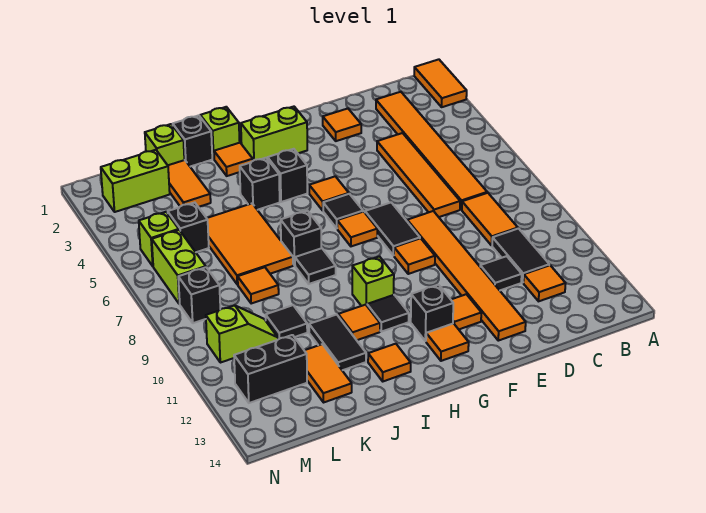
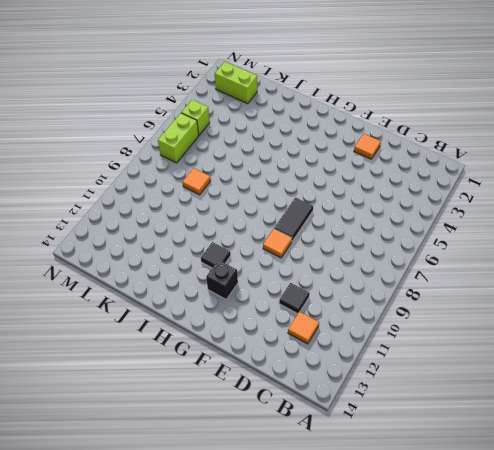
none -> orange 1x2 tile [414,59,467,107]
none -> orange 1x6 tile [376,92,487,210]
none -> orange 1x2 tile [462,193,518,246]
none -> black 1x2 tile [492,229,549,282]

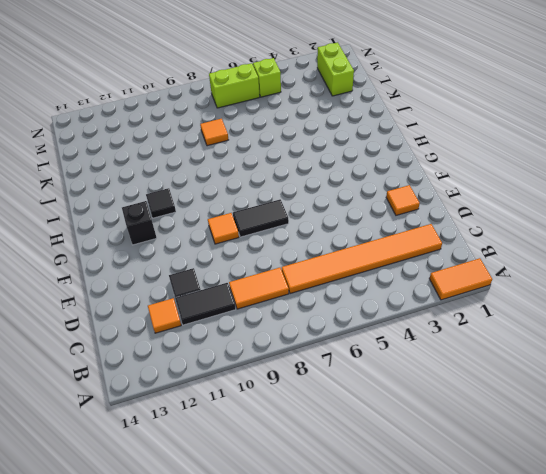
none -> orange 1x4 tile [377,133,460,217]
none -> orange 1x6 tile [407,211,526,341]
none -> orange 1x1 tile [451,294,481,329]
none -> lime 1x2 brick [241,107,307,161]

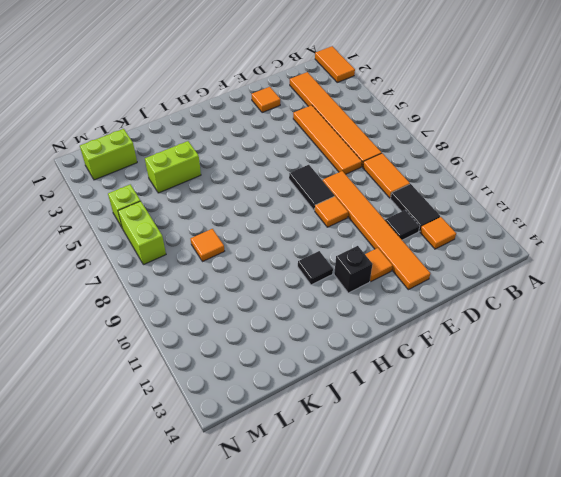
lime 1x2 brick [145,141,201,193] -> lime 1x2 brick moved to [241,107,307,161]
none -> orange 1x1 tile [309,176,349,210]
none -> black 1x1 tile [323,194,363,228]
none -> orange 1x1 tile [337,212,377,246]
none -> orange 1x1 tile [426,324,469,361]

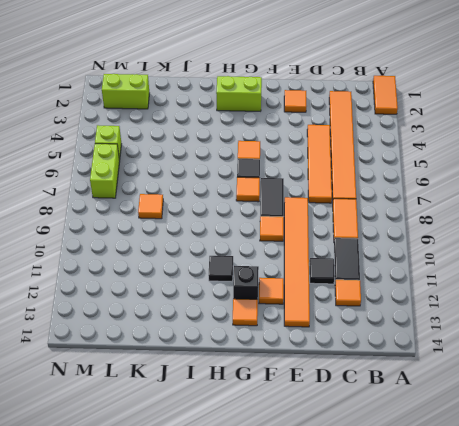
none -> black 1x1 brick [268,149,307,202]
none -> lime 1x1 brick [352,257,394,306]
none -> lime 1x1 brick [200,107,240,159]
none -> orange 1x1 tile [214,143,253,176]

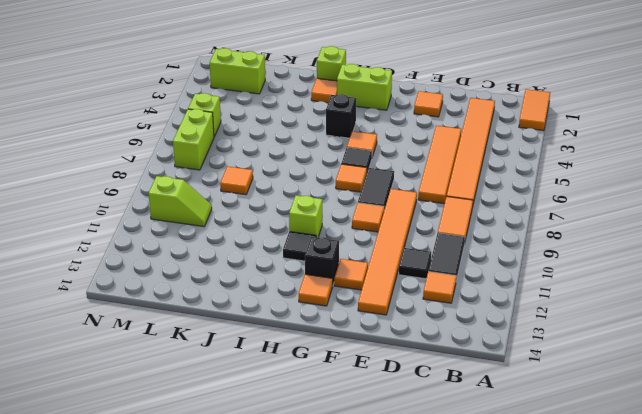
none -> black 1x1 brick [240,158,280,210]
none -> black 1x1 brick [281,211,321,265]
none -> black 1x1 tile [295,248,336,284]
none -> orange 1x1 tile [338,305,380,340]

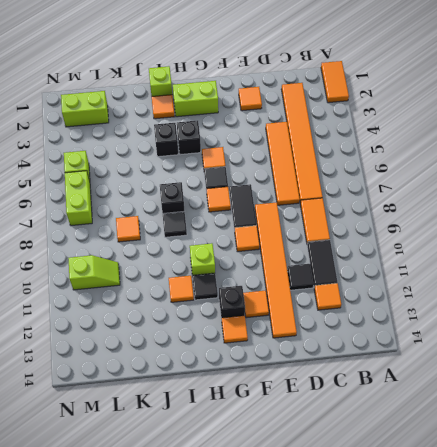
none -> orange 1x1 tile [368,344,411,381]
none -> black 1x1 brick [173,115,212,167]
none -> orange 2x3 tile [207,204,293,285]
none -> black 1x2 tile [309,315,366,370]

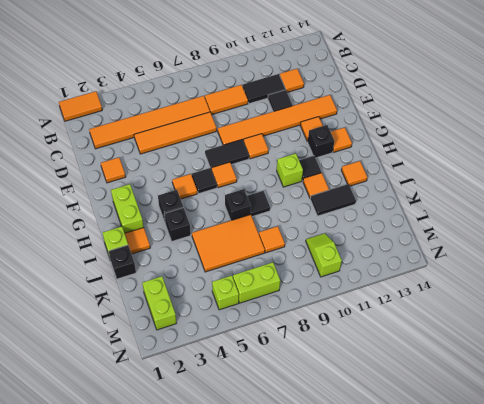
none -> lime 1x1 brick [145,124,184,165]
none -> orange 1x2 tile [168,160,211,207]
none -> black 1x1 tile [266,305,307,339]
none -> orange 1x2 tile [304,344,352,402]

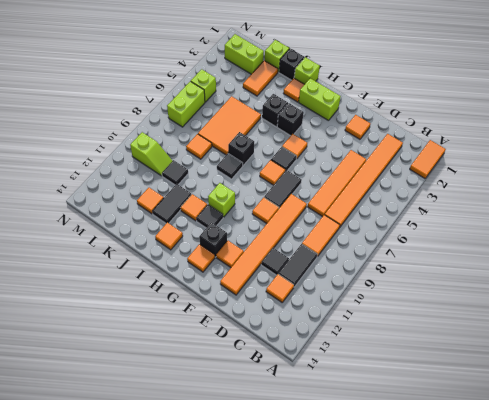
orange 1x1 tile [137,188,164,214] -> orange 1x2 tile [304,344,352,402]
none -> black 1x1 brick [168,203,209,252]
none -> black 1x2 brick [234,335,307,403]
none -> black 1x1 brick [178,267,220,323]

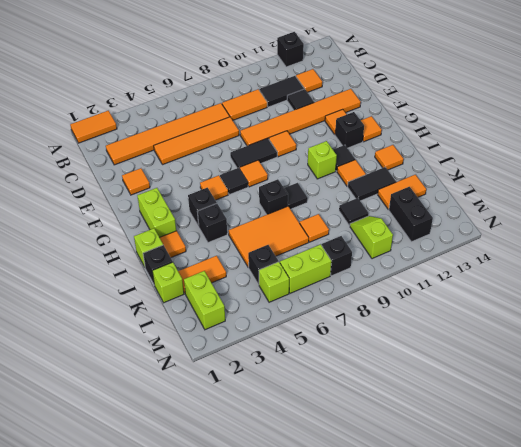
black 1x1 brick [277,32,304,67] -> none

